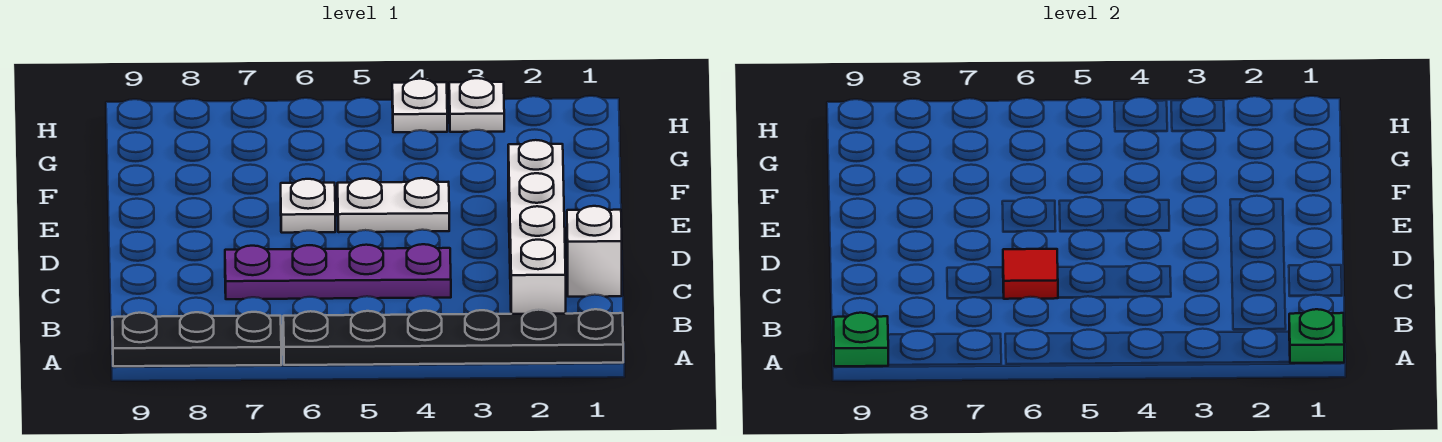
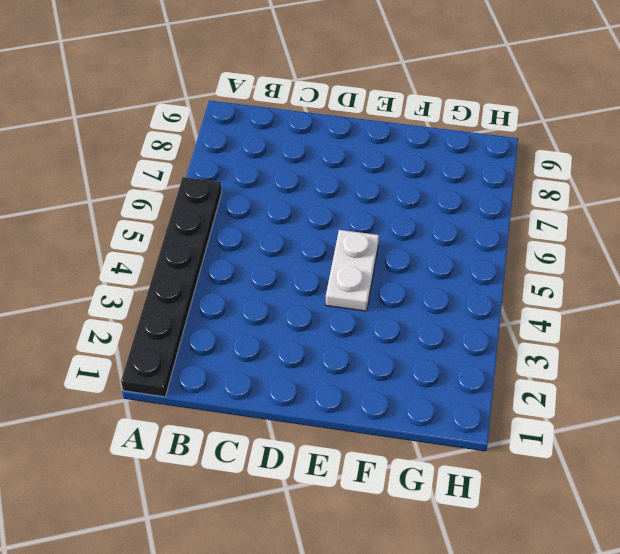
none -> black 1x3 plate [112,312,281,366]
none -> white 1x4 brick [508,140,566,314]
none -> white 1x1 brick [567,206,622,297]

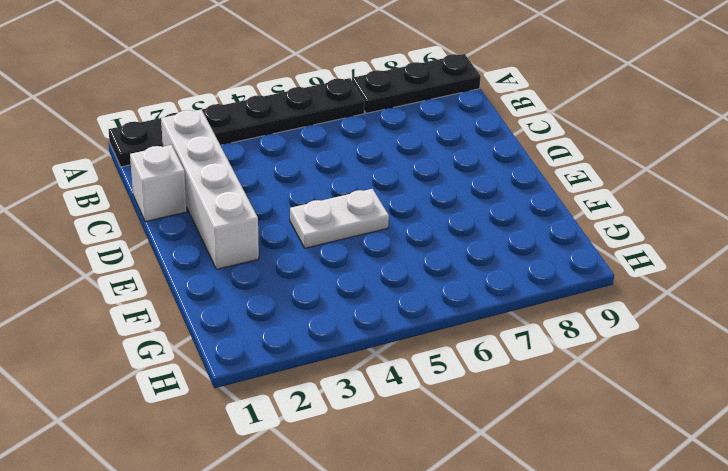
none -> purple 1x4 plate [225,244,451,299]
none -> white 1x1 plate [281,179,335,233]
none -> white 1x1 plate [449,78,504,132]

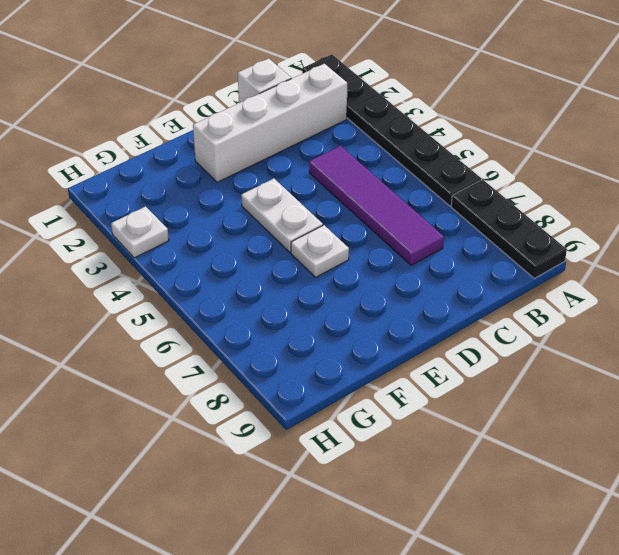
purple 1x4 tile [309,146,444,265] -> purple 1x4 plate [225,244,451,299]
none -> white 1x1 plate [392,79,447,132]
none -> green 1x1 plate [1289,309,1344,363]
none -> green 1x1 plate [833,313,888,366]

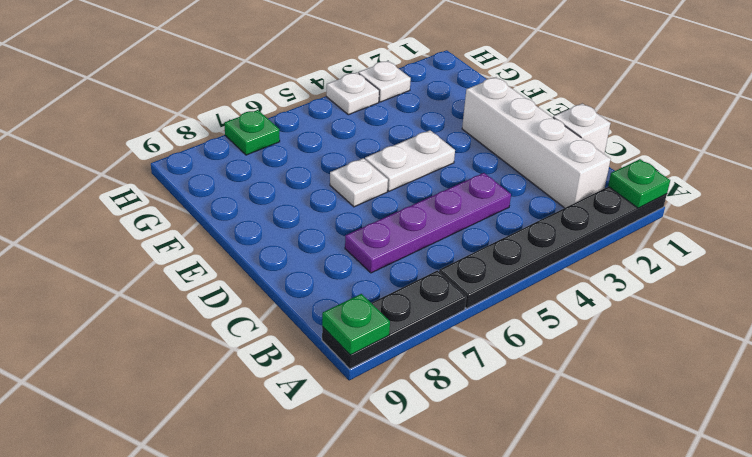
green 1x1 plate [225,110,280,155] -> none
none -> red 1x1 tile [1003,249,1058,299]

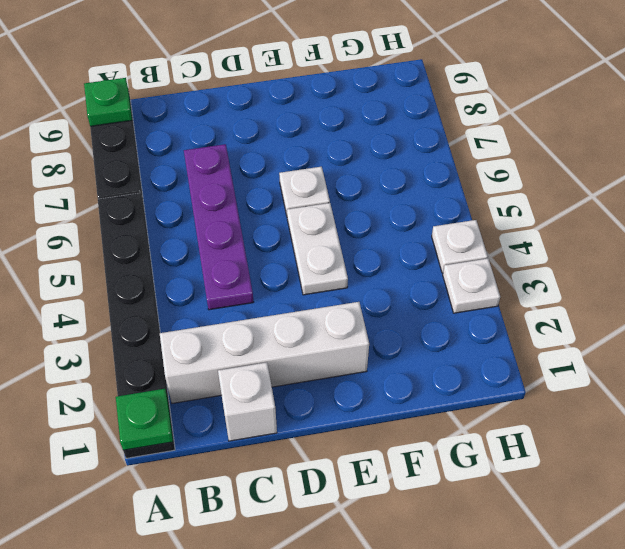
none -> red 1x1 tile [1003,249,1058,299]

